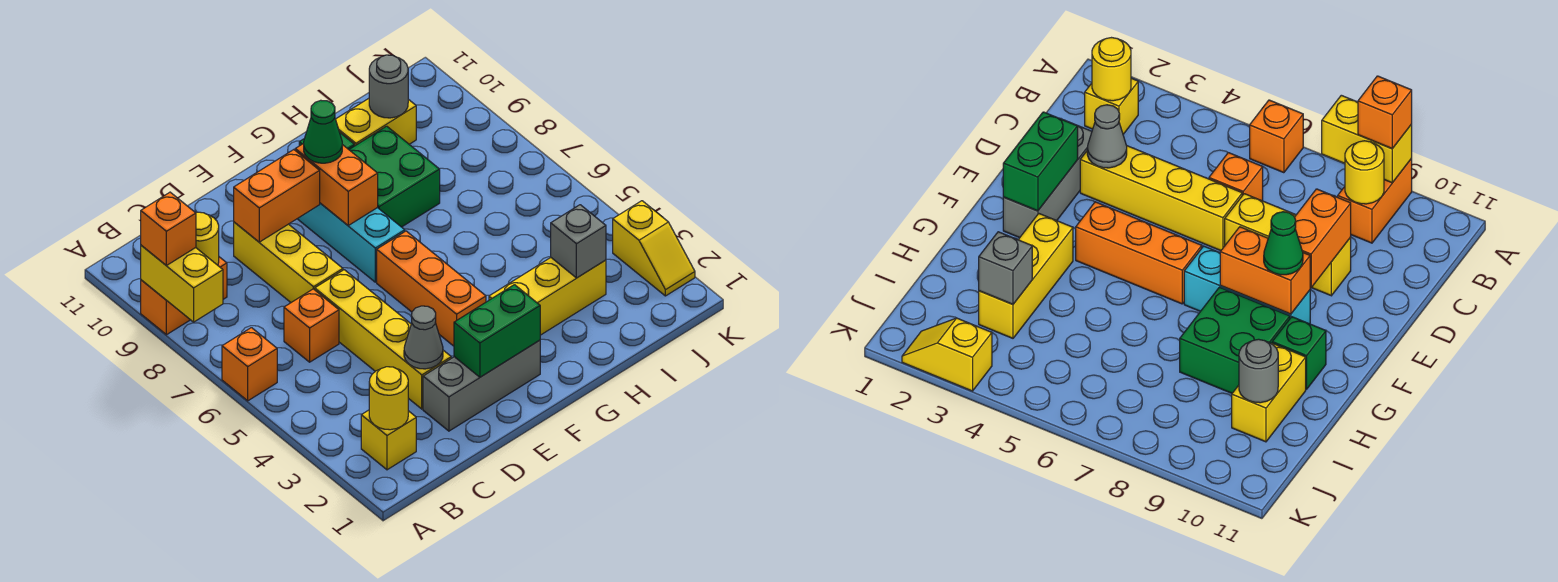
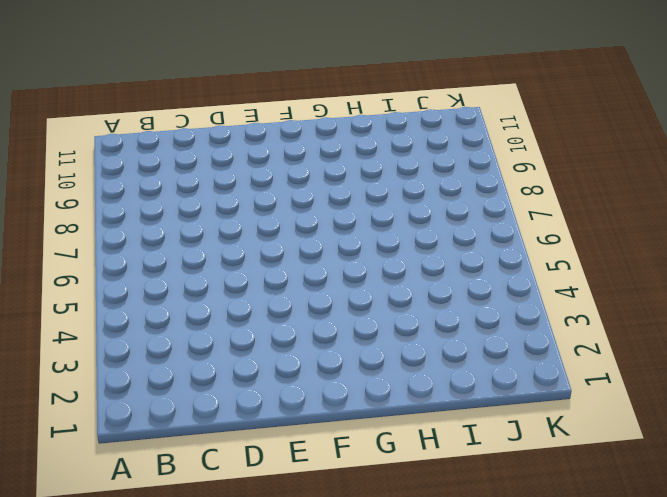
none -> orange 1x1 brick [222,328,277,401]
none -> orange 1x2 brick [141,257,227,335]
none -> yellow 1x1 brick [361,410,416,470]

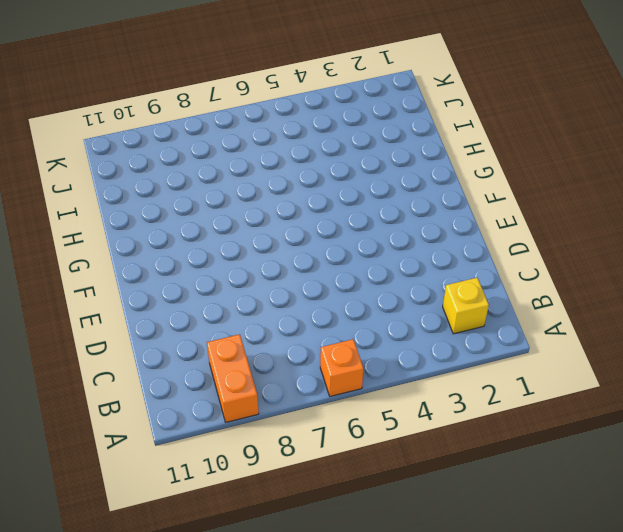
none -> orange 1x1 brick [284,289,339,362]
none -> grey 1x3 brick [423,340,540,431]
none -> yellow 1x4 brick [315,270,451,409]

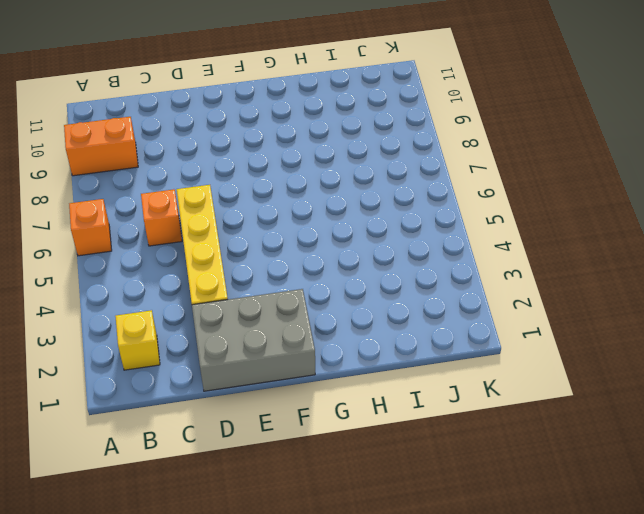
grey 2x3 brick [192,289,315,391] -> grey 1x3 brick [423,340,540,431]
none -> yellow 1x3 brick [234,222,343,302]
none -> orange 1x3 brick [377,231,486,346]
none -> cyan 1x3 brick [298,203,405,282]

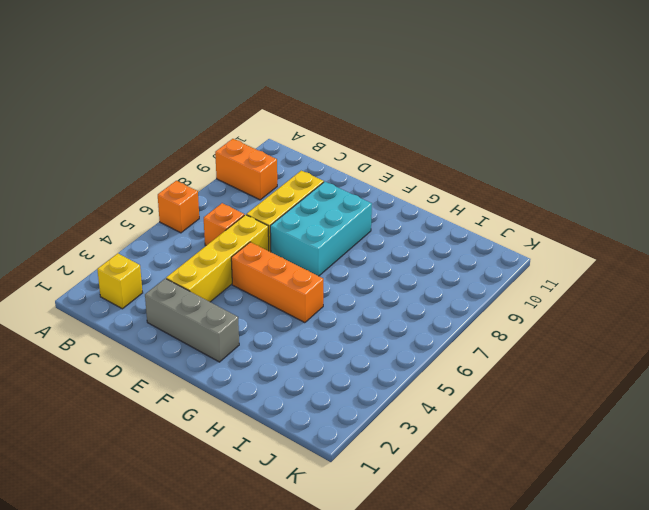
orange 1x3 brick [231,242,323,323] -> orange 1x3 brick turned to [377,231,486,346]
cyan 2x3 brick [270,182,372,276] -> cyan 1x3 brick [298,203,405,282]
none -> yellow 1x3 brick [489,258,606,335]
none -> green 2x2 brick [349,126,440,227]
none -> green 1x1 brick [1272,317,1326,389]

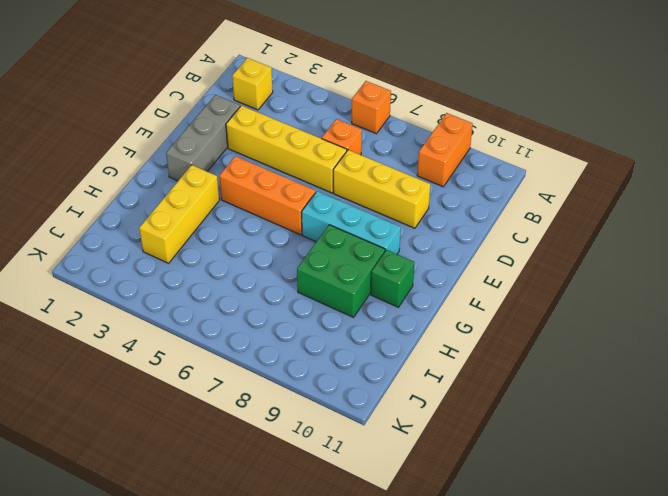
none -> yellow 1x2 brick [336,98,416,146]
none -> yellow 1x2 slope [613,201,695,296]
none -> yellow 1x2 brick [141,245,223,322]

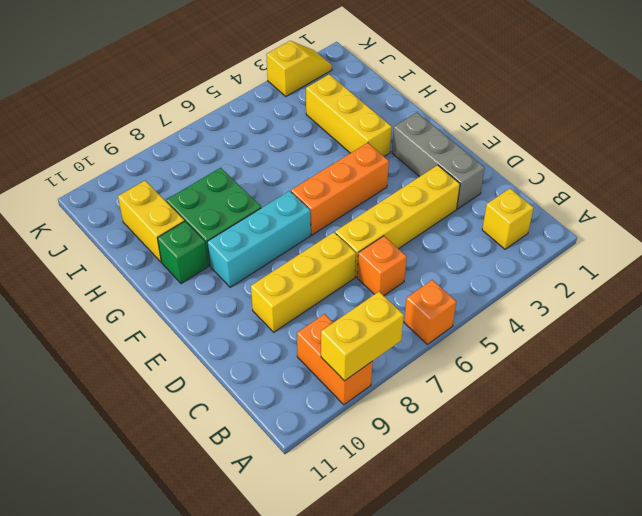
none -> yellow 1x1 round brick [369,367,408,430]
none -> yellow 1x1 round brick [196,212,219,265]
none -> grey 1x1 cone [404,306,443,369]

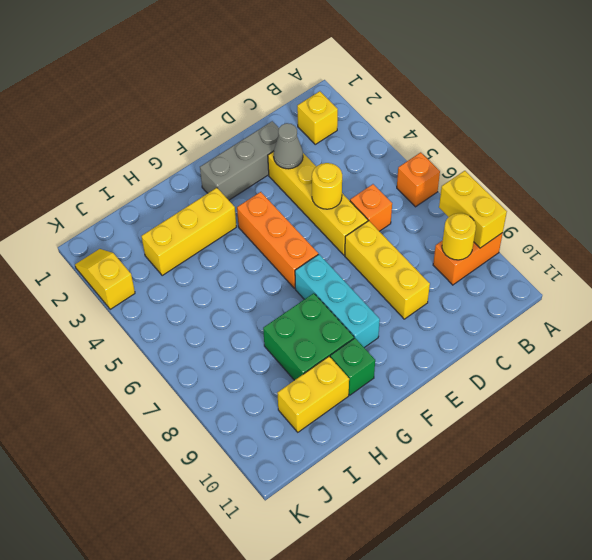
yellow 1x1 round brick [312,163,342,209] -> yellow 1x1 round brick moved to [369,367,408,430]
none -> orange 1x2 brick [234,150,320,242]
none -> green 1x2 brick [454,285,540,377]
none -> orange 1x2 brick [295,143,378,225]

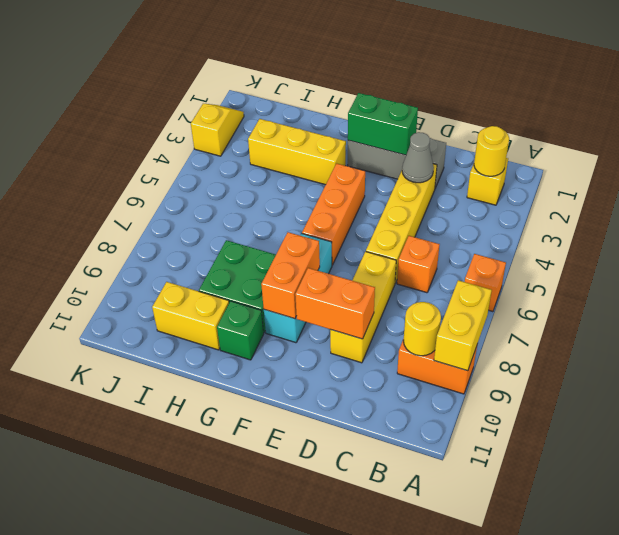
none -> grey 1x1 brick [551,205,606,278]
none -> grey 1x1 round brick [369,55,408,118]
none -> orange 1x1 brick [141,192,196,266]

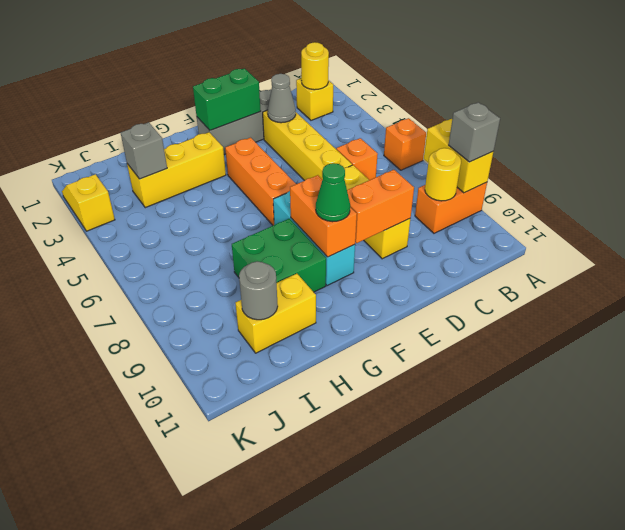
grey 1x1 brick [449,102,500,162] -> orange 1x1 brick [141,192,196,266]
none -> green 1x1 brick [1272,317,1326,389]

